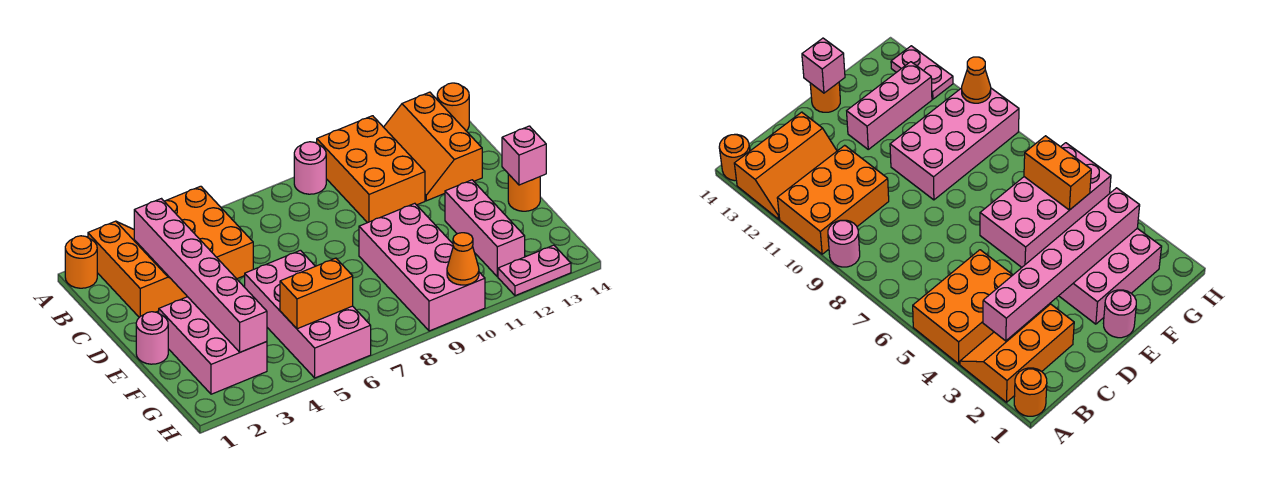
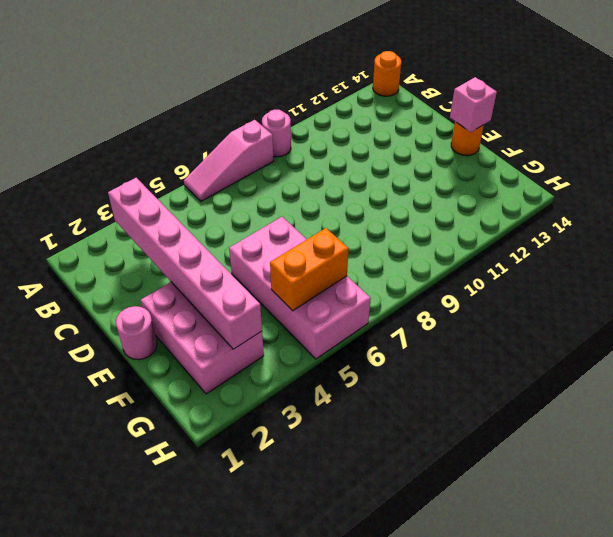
pink 1x3 slope [184,120,274,201] -> none
none -> orange 1x1 round brick [65,236,97,288]
none -> orange 2x3 slope [88,221,187,317]
none -> orange 2x3 brick [164,186,253,279]

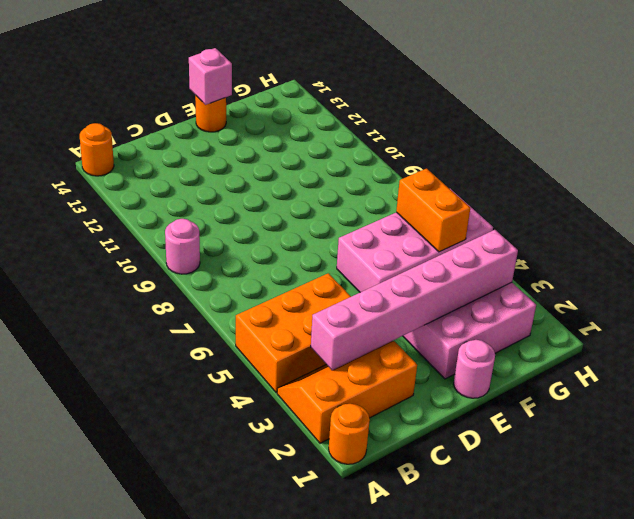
none -> orange 2x3 brick [317,116,425,223]
none -> orange 2x3 slope [384,92,482,201]
none -> pink 2x4 brick [359,203,485,331]

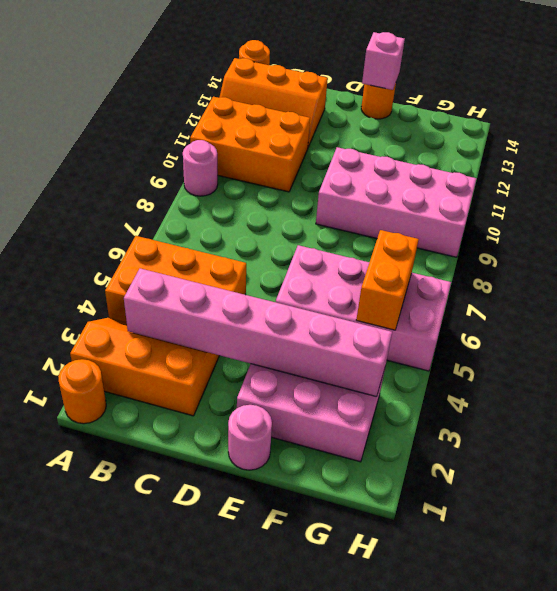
none -> pink 1x3 brick [445,180,525,277]
none -> pink 1x2 plate [498,245,571,296]
none -> orange 1x1 cone [447,233,479,285]

